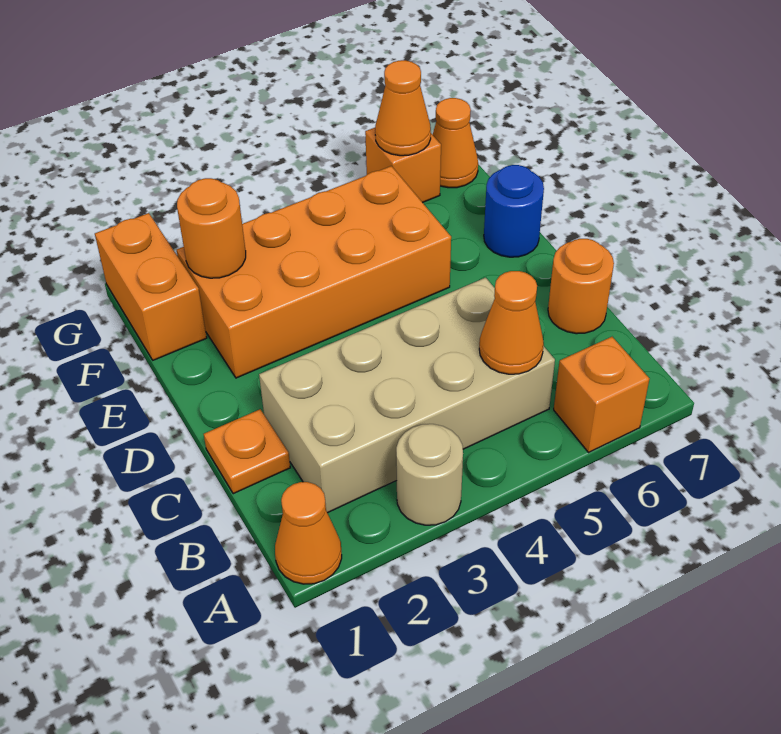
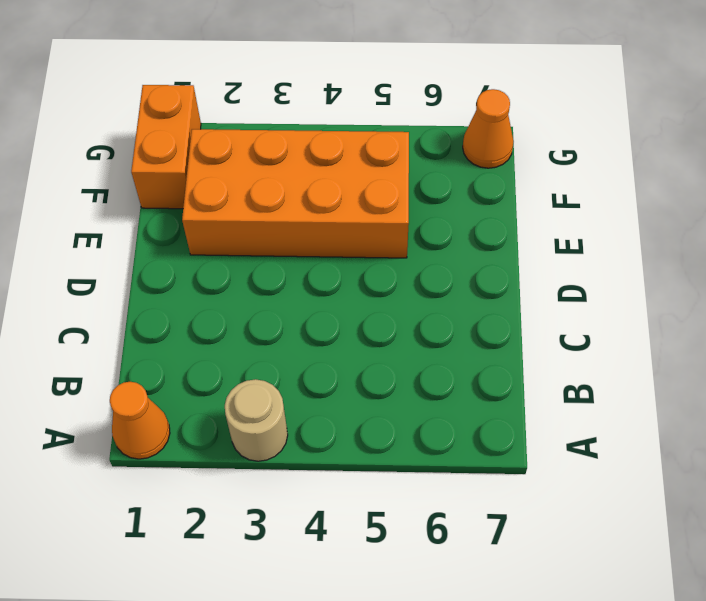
none -> orange 1x1 brick [554,337,649,452]
none -> tan 2x4 brick [259,278,555,513]
none -> orange 1x1 plate [204,409,290,494]

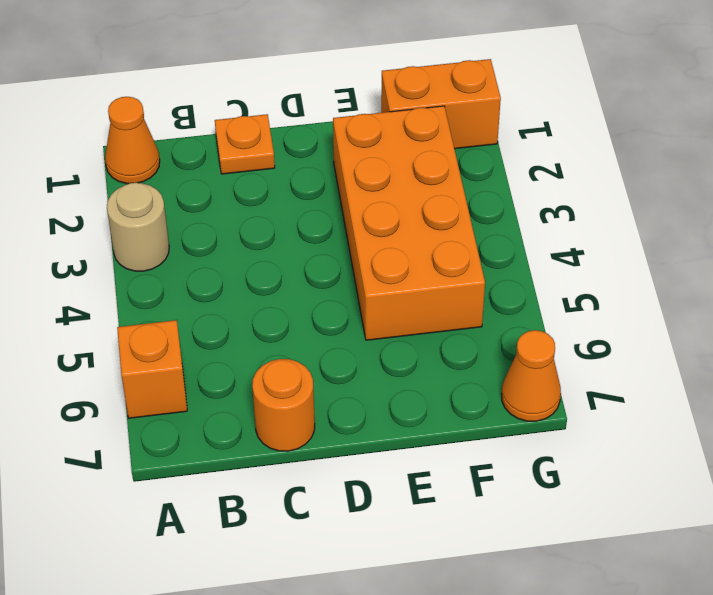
none -> tan 2x4 brick [259,278,555,513]
none -> blue 1x1 round brick [484,165,544,257]
none -> orange 1x1 brick [365,128,441,202]

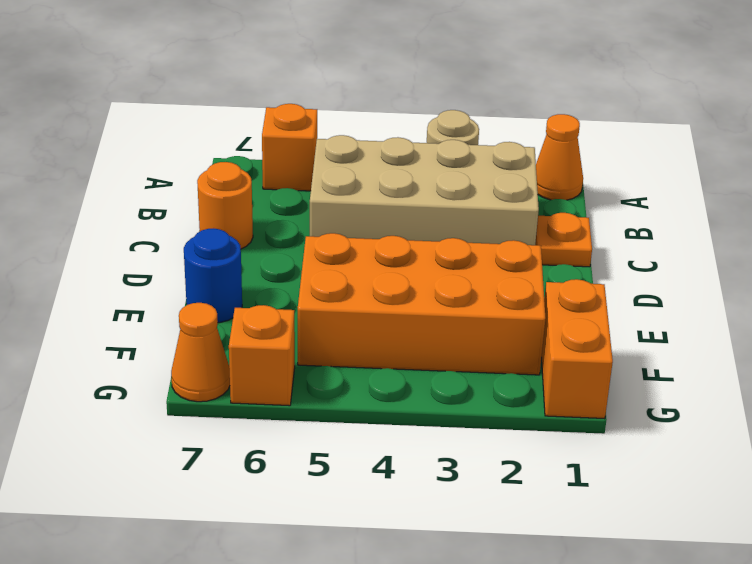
none -> orange 1x1 cone [479,271,544,374]
none -> orange 1x1 round brick [177,178,246,278]
none -> orange 1x1 cone [375,60,431,156]

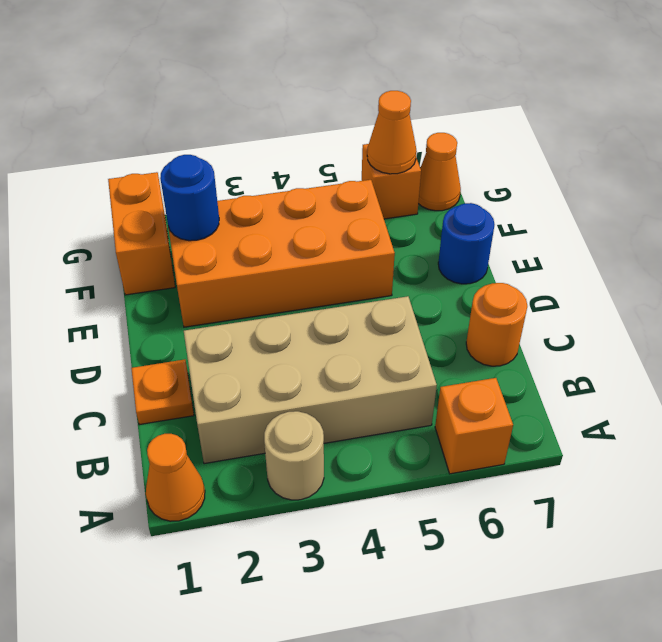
blue 1x1 round brick [160,155,219,241] -> orange 1x1 round brick [177,178,246,278]
none -> orange 1x1 cone [479,271,544,374]

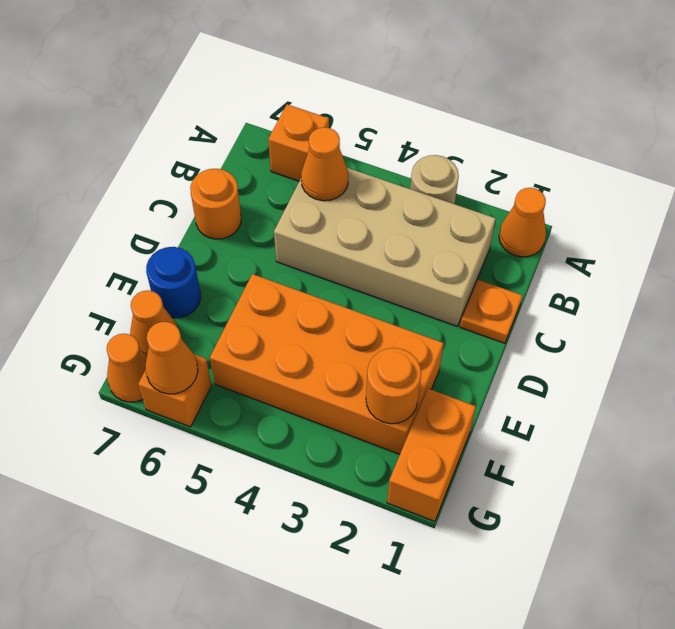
orange 1x1 cone [130,291,177,356] -> none

